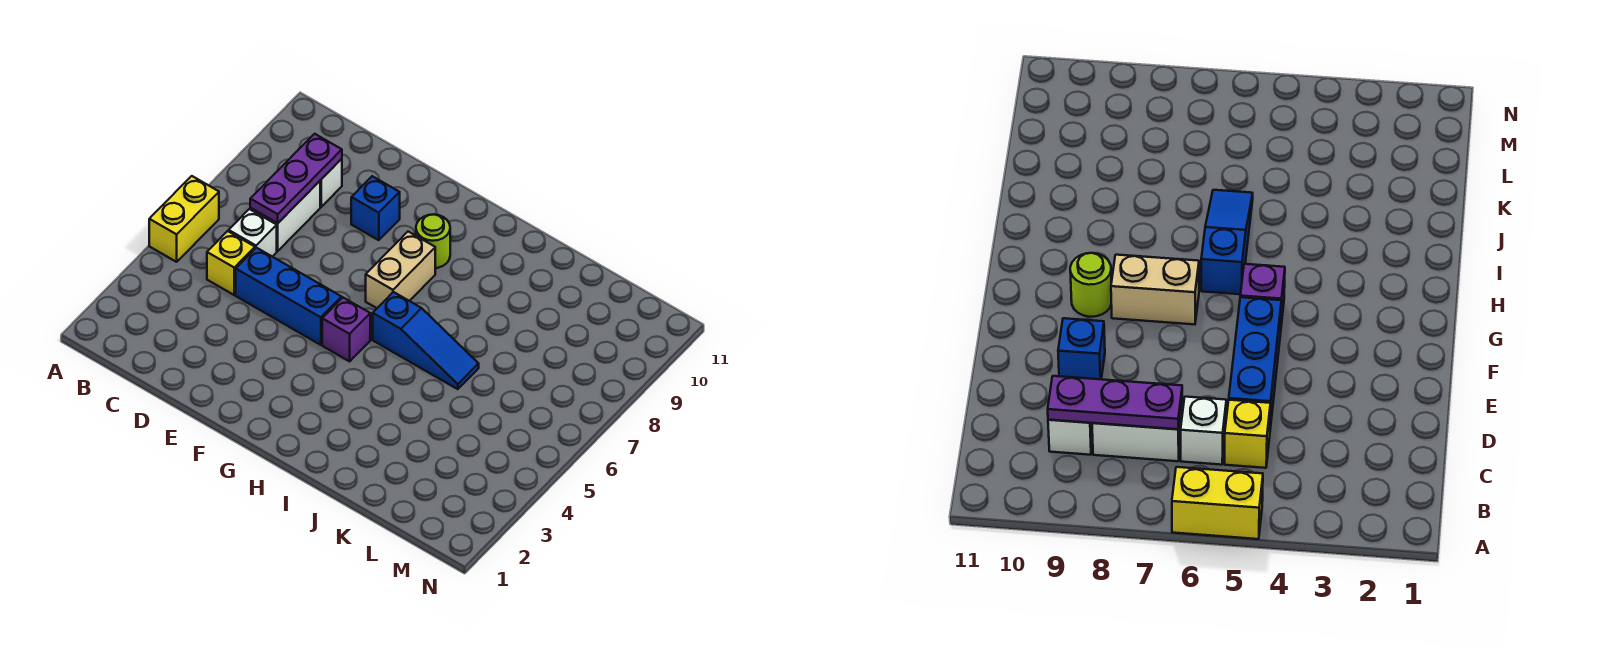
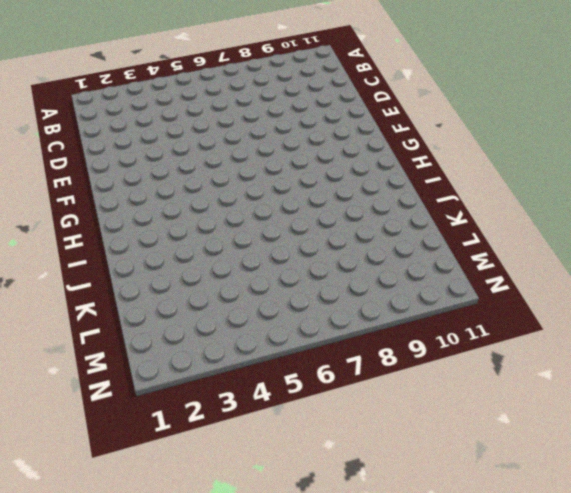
none -> yellow 1x2 brick [149,176,219,262]
none -> yellow 1x1 brick [207,231,255,295]
none -> white 1x1 brick [229,209,277,257]

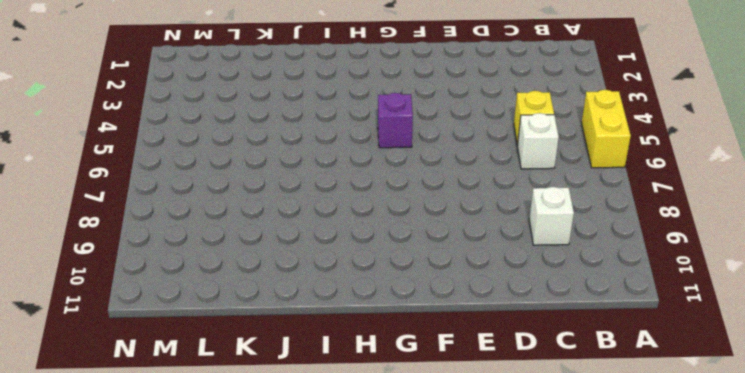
none -> white 1x2 brick [250,181,320,251]
none -> blue 1x3 brick [236,248,342,345]
none -> blue 1x1 brick [351,176,400,240]

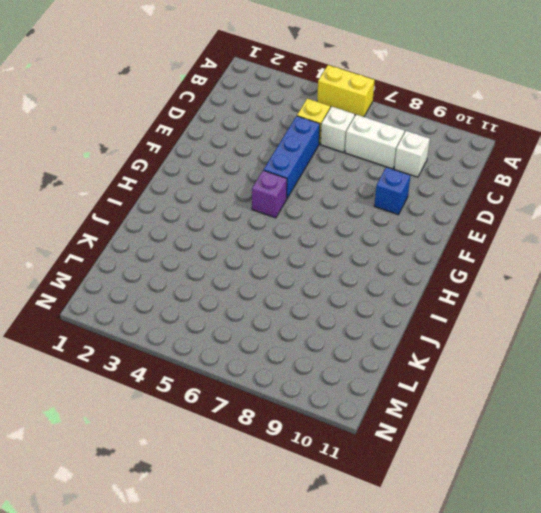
none -> tan 1x2 brick [366,232,435,308]
none -> lime 1x1 round brick [416,214,450,268]
none -> blue 1x3 slope [373,292,479,389]

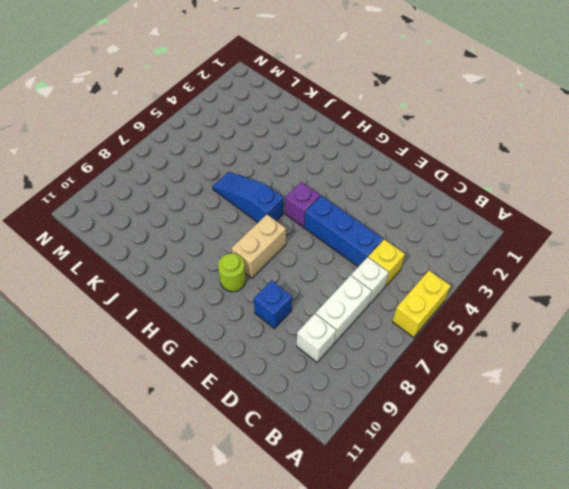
none -> purple 1x3 plate [250,134,342,223]

